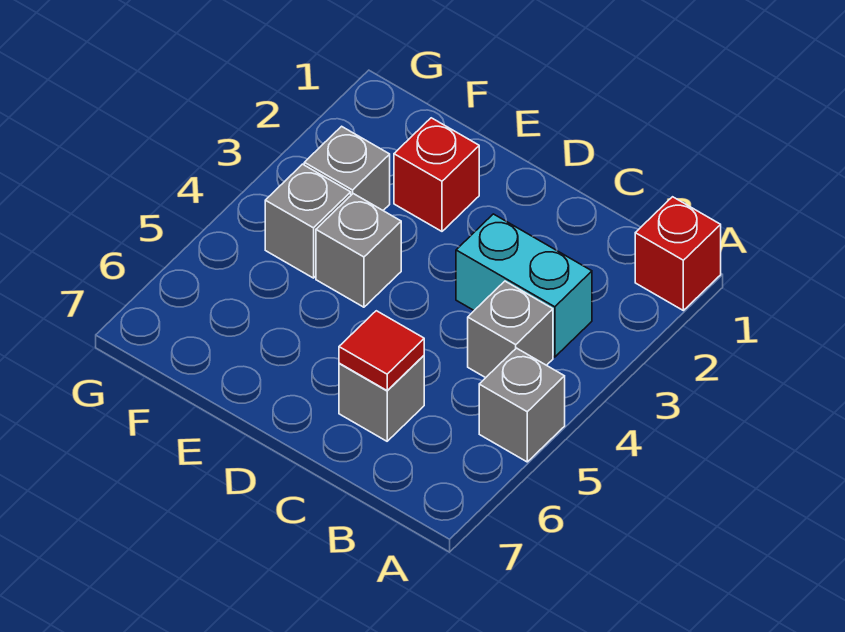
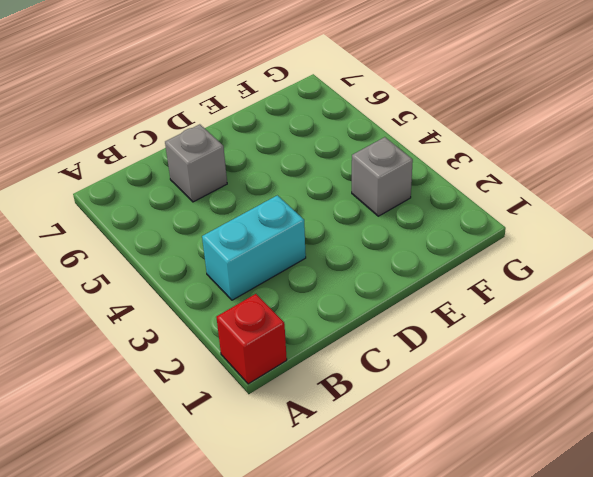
none -> grey 1x1 brick [479,348,565,462]
none -> grey 1x1 brick [468,281,553,378]

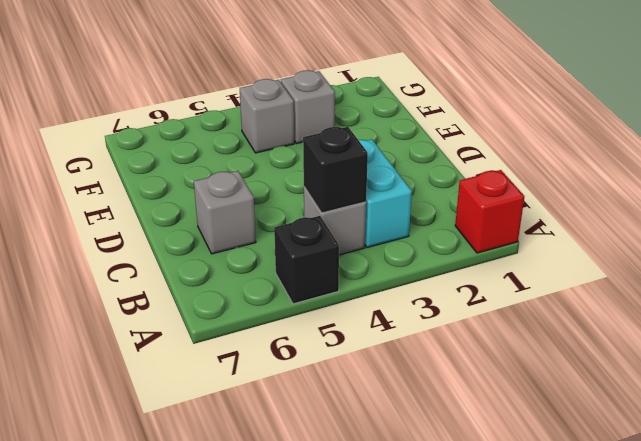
black 1x1 brick [274,216,339,304] -> grey 1x1 brick [479,348,565,462]
black 1x1 brick [303,127,368,213] -> none
none -> red 1x1 brick [394,118,479,231]
none -> grey 1x1 brick [316,194,401,307]

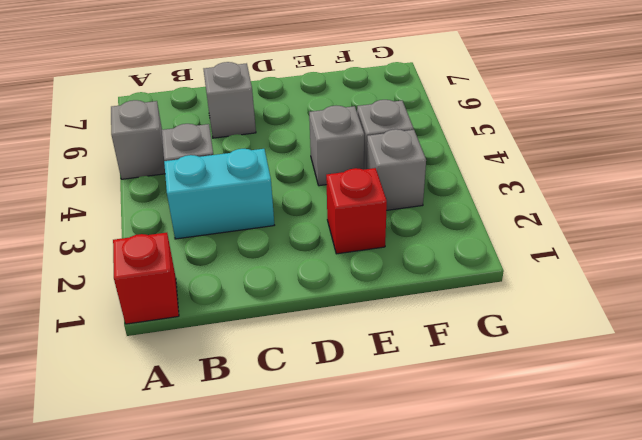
none -> red 1x1 tile [339,311,424,391]

